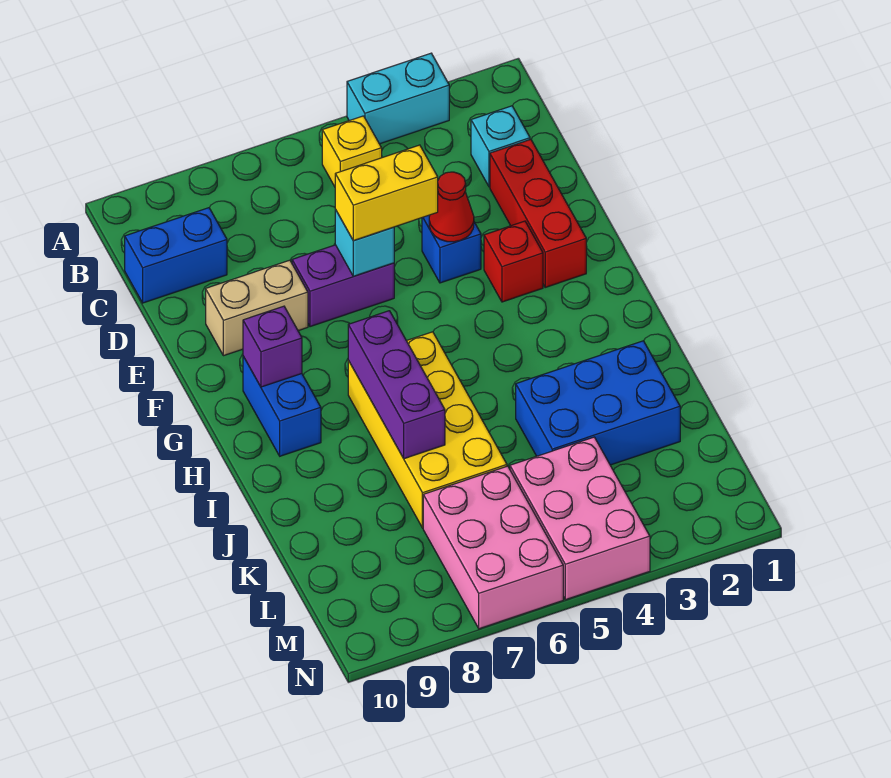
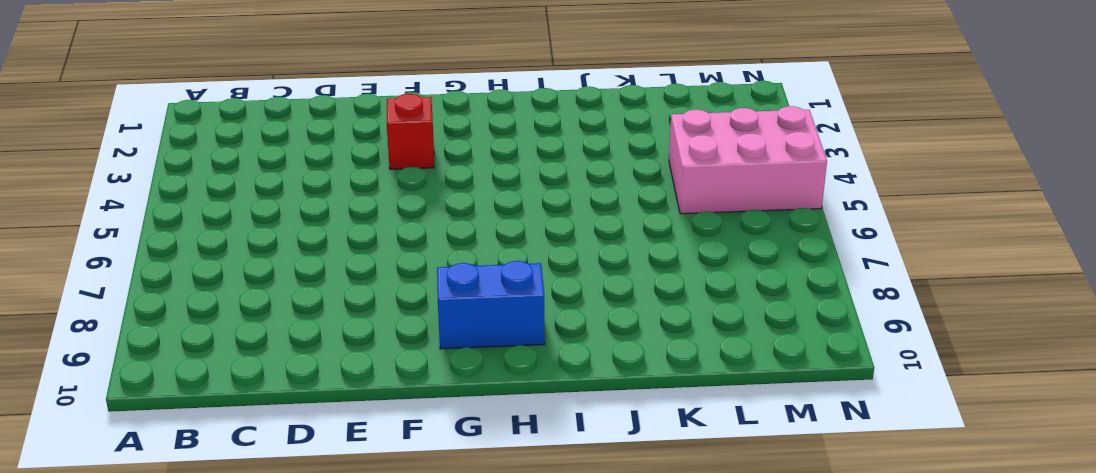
none -> cyan 1x2 brick [347,53,449,144]
none -> yellow 1x1 brick [322,116,382,187]
none -> cyan 1x1 brick [471,106,530,187]

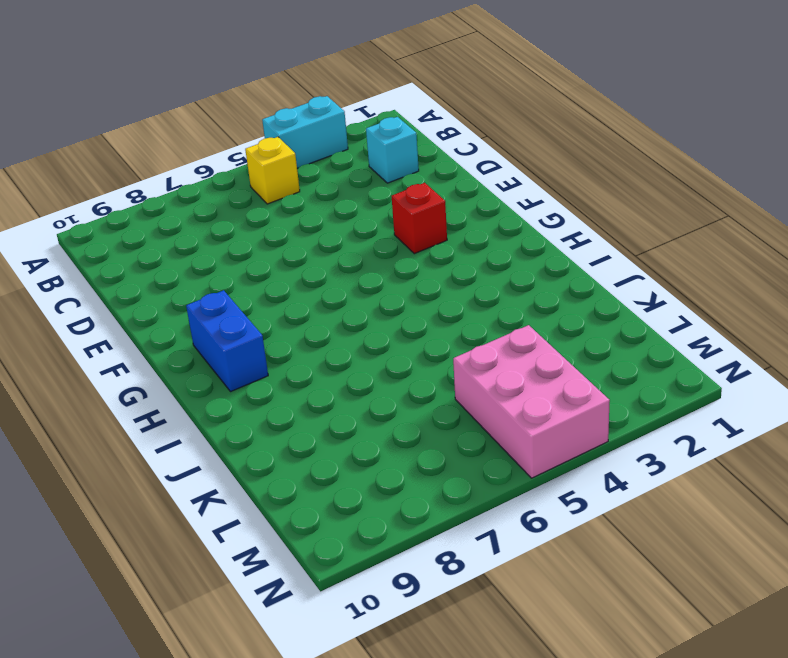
none -> blue 1x2 brick [125,208,227,303]
none -> red 1x3 brick [490,139,586,287]
none -> blue 1x1 brick [422,215,481,283]

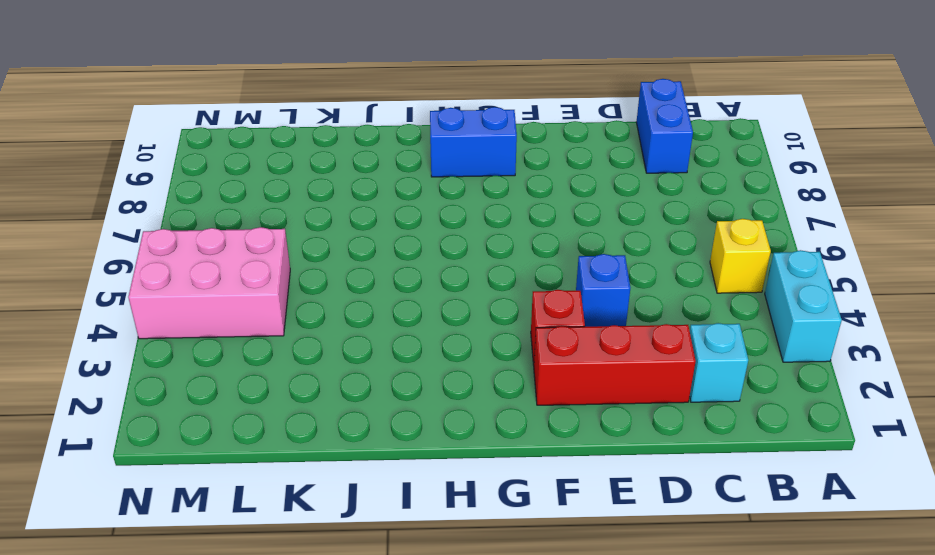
none -> purple 1x2 brick [292,245,394,327]
none -> tan 1x2 brick [206,260,308,356]
none -> yellow 2x4 brick [348,332,507,528]

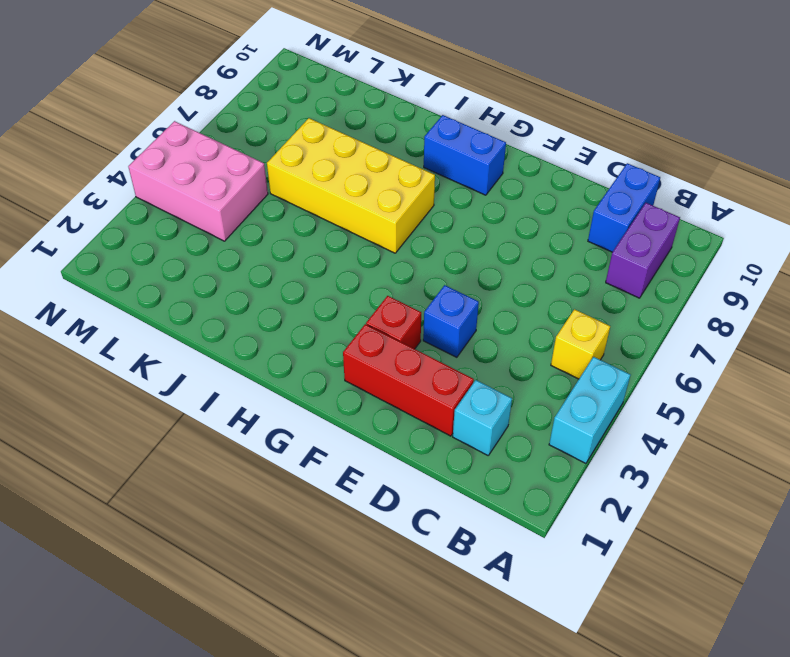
purple 1x2 brick [606,203,680,298] -> purple 1x2 brick moved to [292,245,394,327]
none -> tan 1x2 brick [206,260,308,356]
none -> blue 2x3 brick [516,341,680,465]
none -> pink 2x3 brick [423,466,563,629]

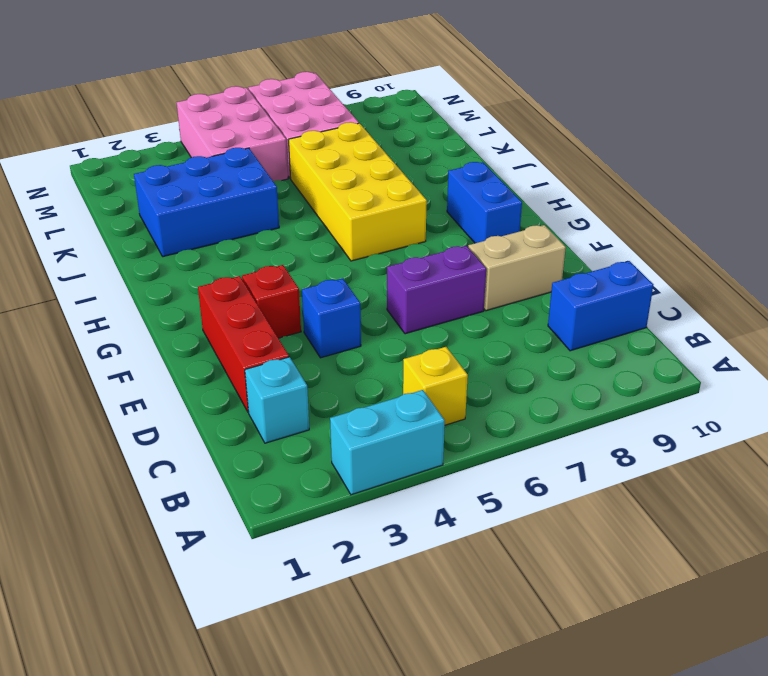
none -> red 1x1 cone [429,172,474,242]
none -> cyan 1x1 brick [335,210,394,276]
none -> purple 1x1 brick [243,306,302,387]

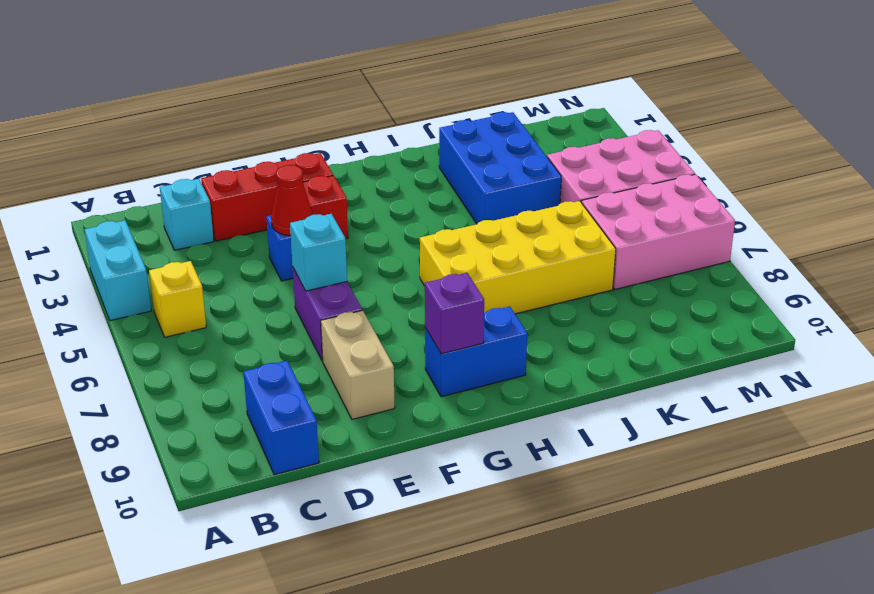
none -> purple 1x3 brick [348,311,445,459]
none -> yellow 1x2 brick [335,145,438,241]

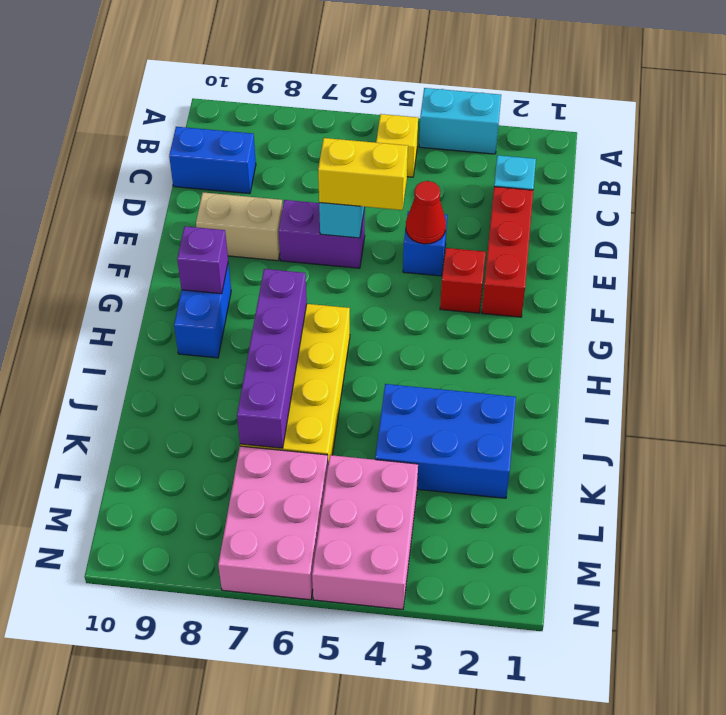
purple 1x4 brick [237,269,307,448] -> purple 1x3 brick [348,311,445,459]

